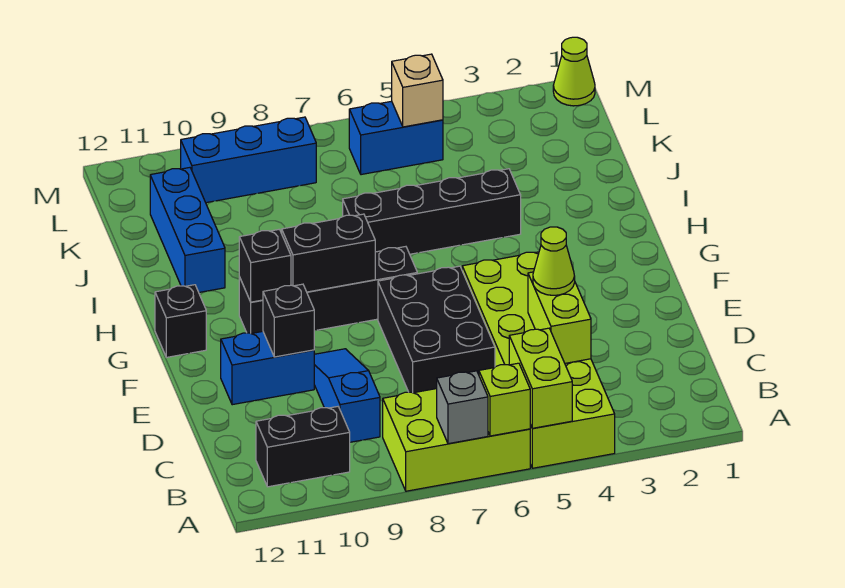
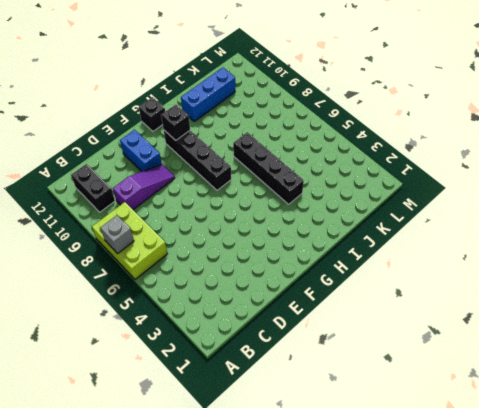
purple 1x3 slope [113,165,175,210] -> blue 1x3 slope [314,349,380,442]
none -> lime 2x6 brick [462,252,615,468]
none -> black 2x3 brick [378,266,495,393]
none -> blue 1x2 brick [349,101,443,175]

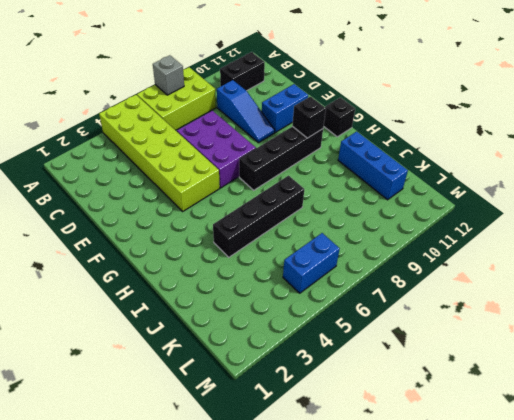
purple 2x3 brick [177,111,256,188] -> black 2x3 brick [378,266,495,393]
none -> blue 1x3 brick [181,117,316,203]
none -> lime 1x1 cone [553,37,595,106]
none -> lime 1x2 brick [509,328,572,428]

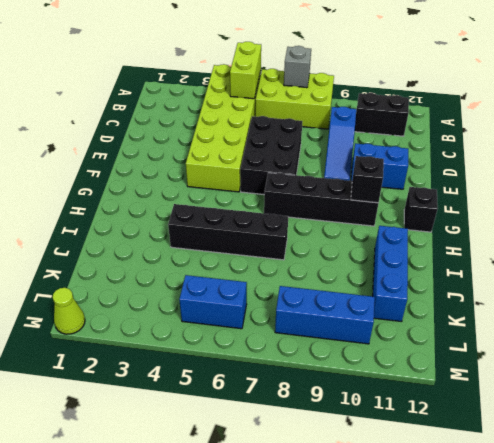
none -> lime 1x1 brick [479,363,530,436]
none -> lime 1x2 brick [528,272,591,363]
none -> black 1x1 brick [263,284,314,357]

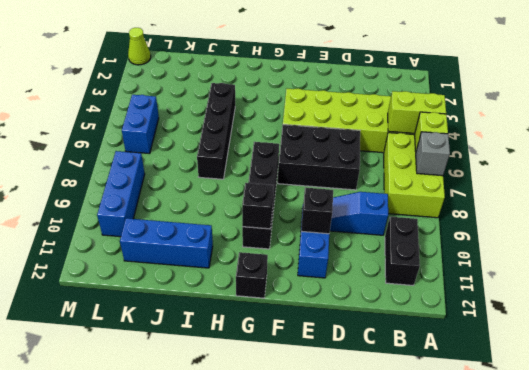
none -> lime 1x2 brick [528,272,591,363]
none -> black 1x2 brick [282,214,375,292]
none -> tan 1x1 brick [392,54,443,127]

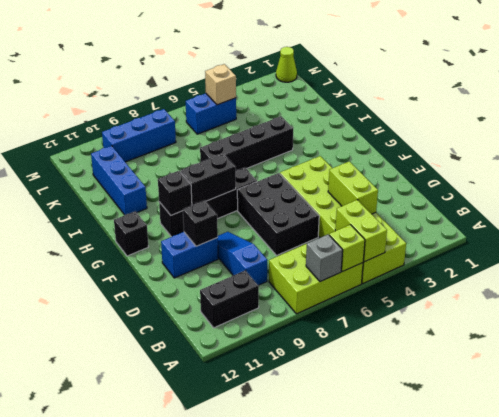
none -> lime 1x1 cone [533,227,575,295]

